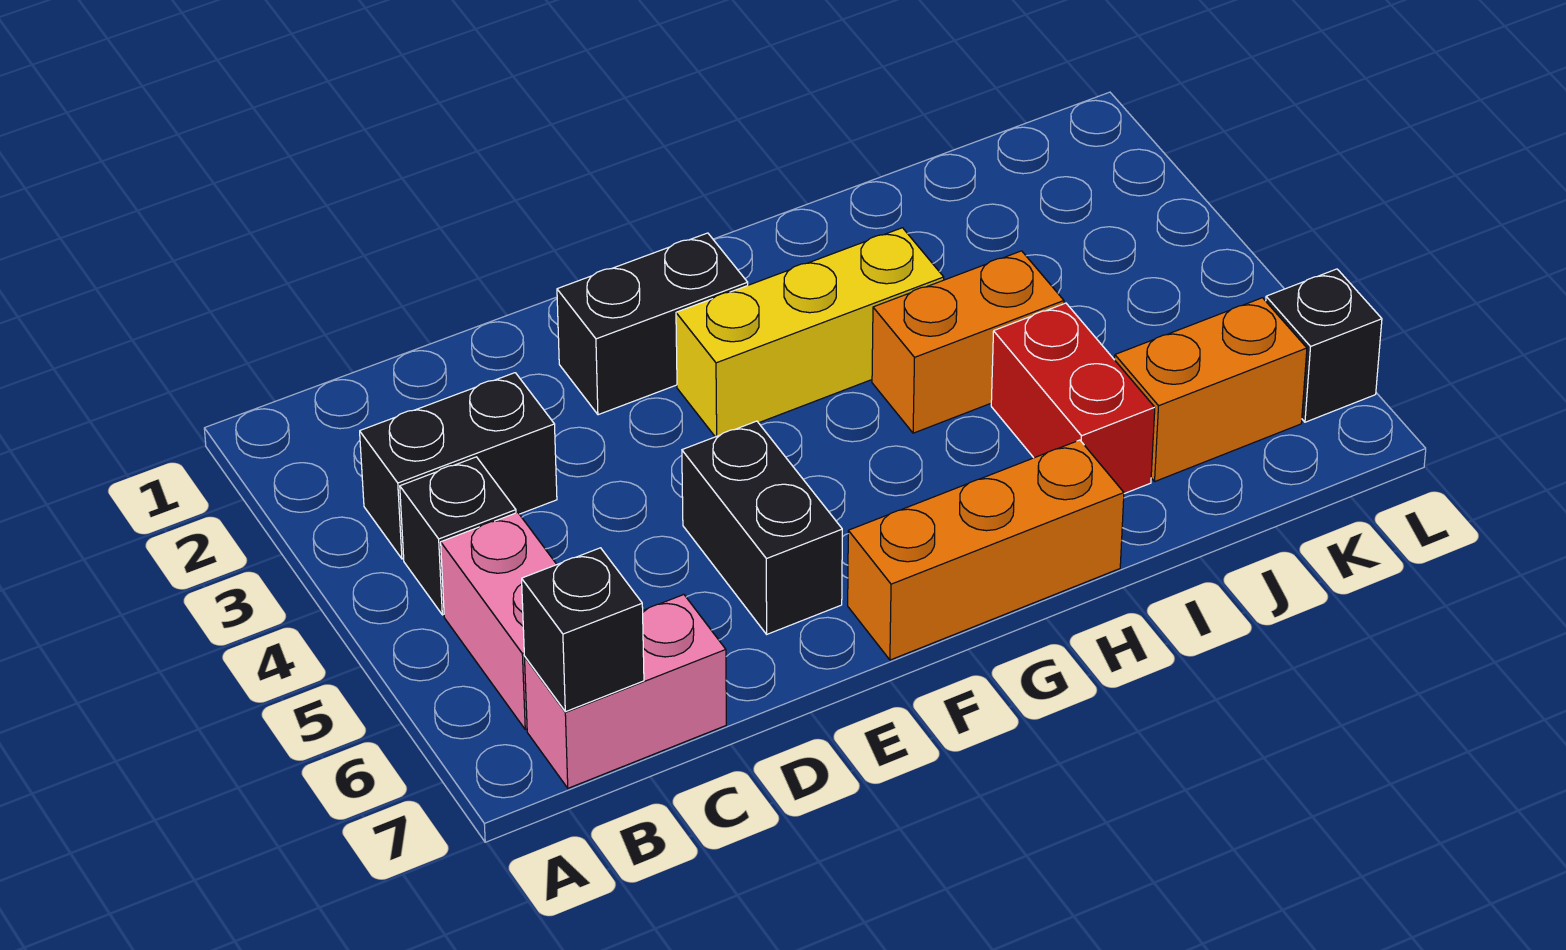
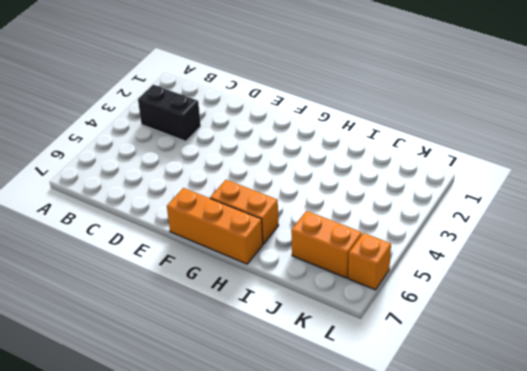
orange 1x2 brick [210,180,278,244] -> orange 1x2 brick moved to [872,251,1064,433]
orange 1x1 brick [348,233,391,290] -> black 1x1 brick [1266,269,1382,422]
none -> black 1x1 brick [400,457,516,615]
none -> pink 1x2 brick [441,512,557,730]
none -> pink 1x2 brick [525,595,726,788]

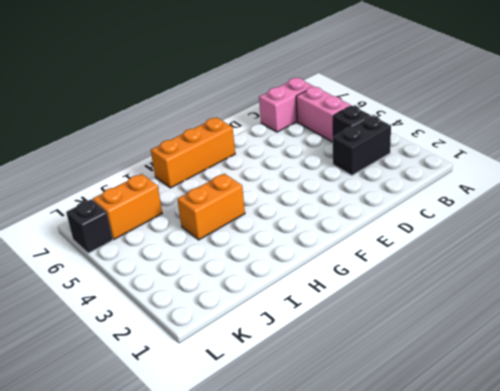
none -> black 1x2 brick [557,233,748,415]
none -> black 1x2 brick [682,421,842,634]
none -> yellow 1x3 brick [676,228,944,437]

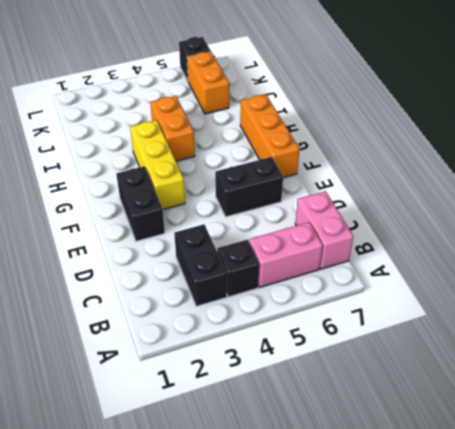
none -> red 1x2 brick [991,303,1155,494]
none -> black 1x1 brick [522,548,644,712]

